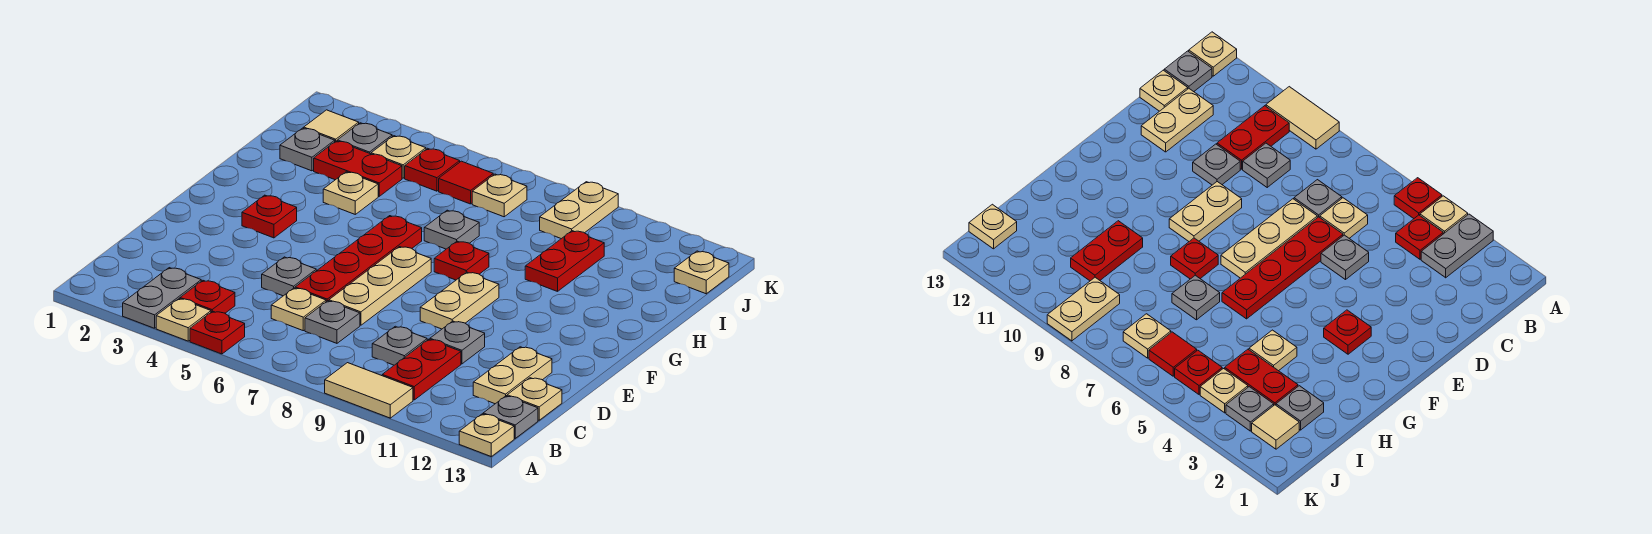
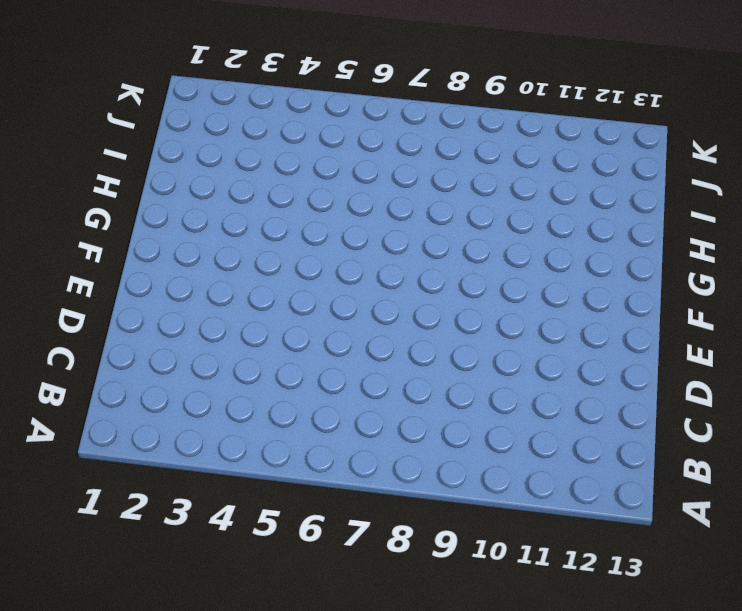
none -> grey 1x2 plate [123,268,201,328]
none -> tan 1x1 plate [156,299,211,341]
none -> red 1x1 plate [190,311,245,354]
none -> tan 1x2 tile [325,363,413,418]

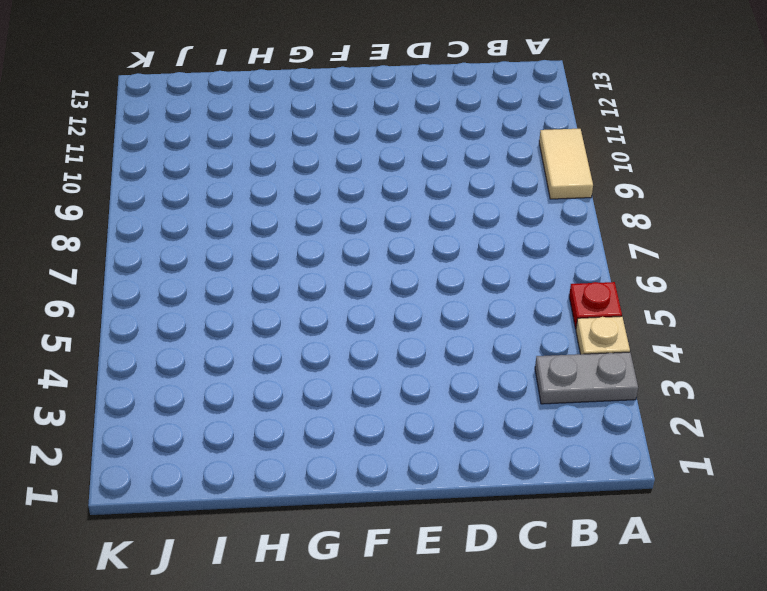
none -> tan 1x1 plate [459,414,514,456]
none -> red 1x1 plate [180,281,235,313]
none -> red 1x2 plate [382,339,461,400]
none -> grey 1x1 plate [483,396,538,438]

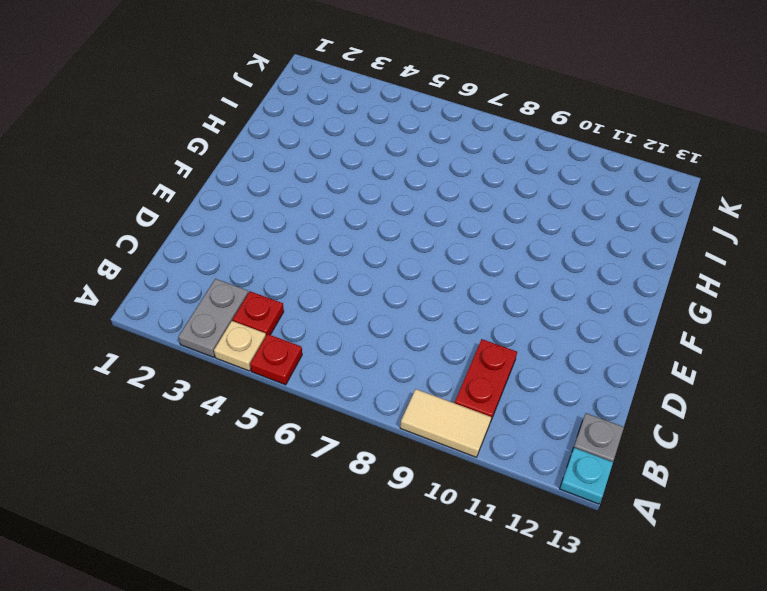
cyan 1x1 plate [560,448,613,504] -> tan 1x1 plate [459,414,514,456]
none -> tan 1x1 plate [271,288,326,331]
none -> grey 1x1 plate [305,301,360,343]
none -> grey 1x1 plate [372,326,427,365]
none -> tan 1x2 plate [473,347,552,404]

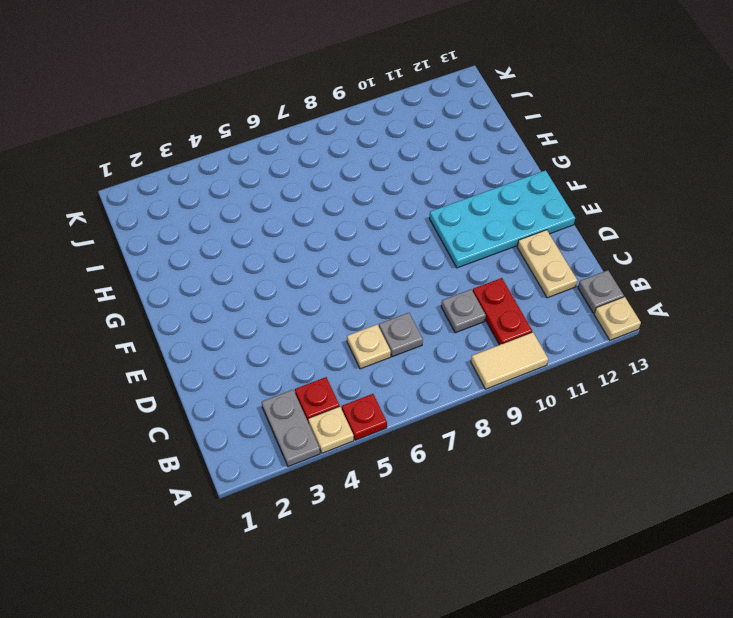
cyan 2x4 plate [429,170,575,268] -> none
none -> tan 1x1 plate [507,378,562,420]
none -> grey 1x1 plate [262,257,316,296]
none -> red 1x4 plate [295,216,422,302]
none -> tan 1x3 plate [329,247,431,325]

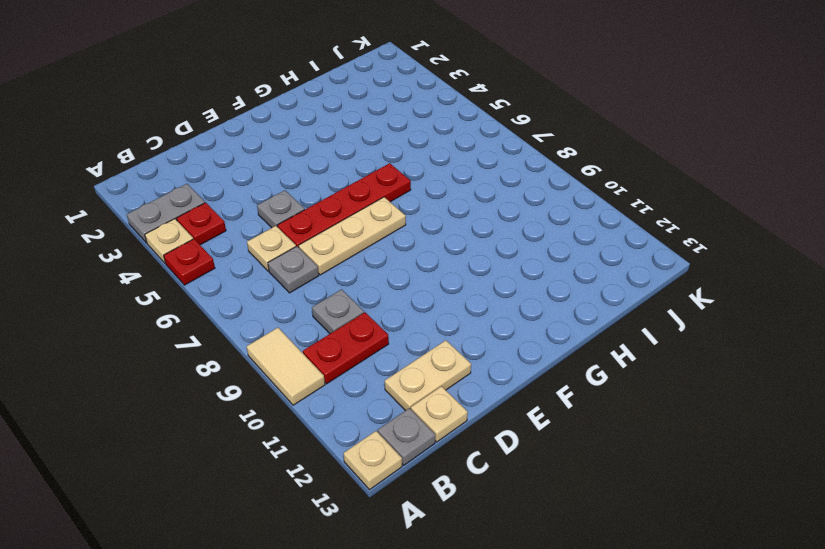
none -> grey 1x1 plate [430,321,485,364]
none -> tan 1x2 plate [420,272,499,329]
none -> red 1x1 plate [242,195,297,238]
none -> red 1x1 plate [434,241,489,280]

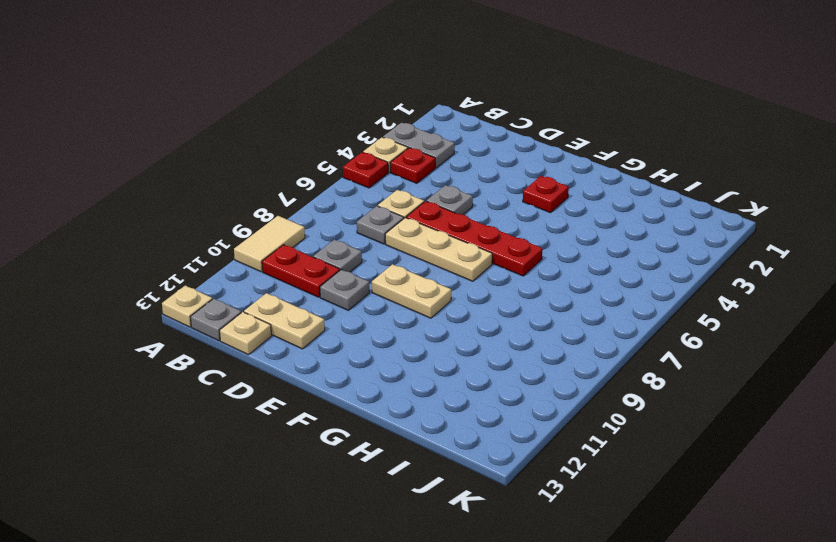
none -> red 1x1 plate [434,241,489,280]
none -> tan 1x1 plate [323,172,378,214]
none -> grey 1x1 plate [424,210,479,249]
none -> red 1x2 plate [525,231,604,291]

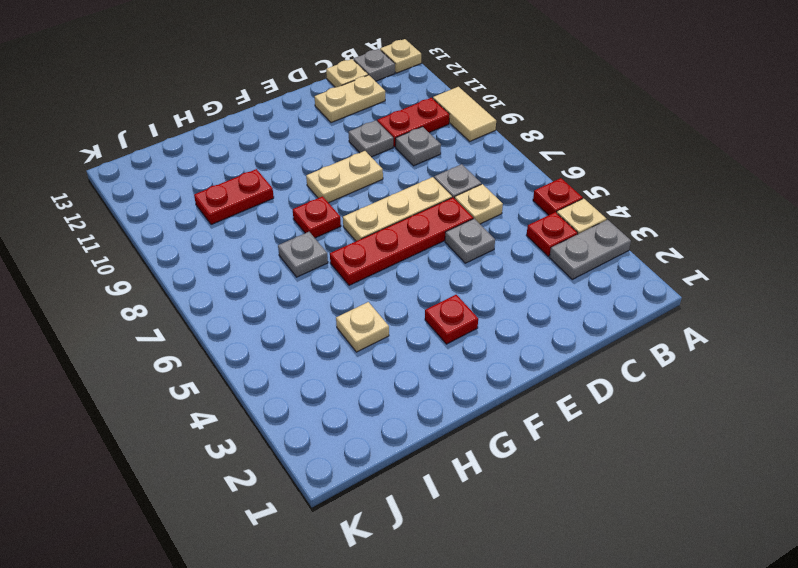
none -> grey 1x1 plate [280,128,335,171]
none -> red 1x2 plate [314,141,402,196]
none -> tan 1x1 tile [304,110,359,141]
none -> grey 1x1 plate [337,123,392,154]

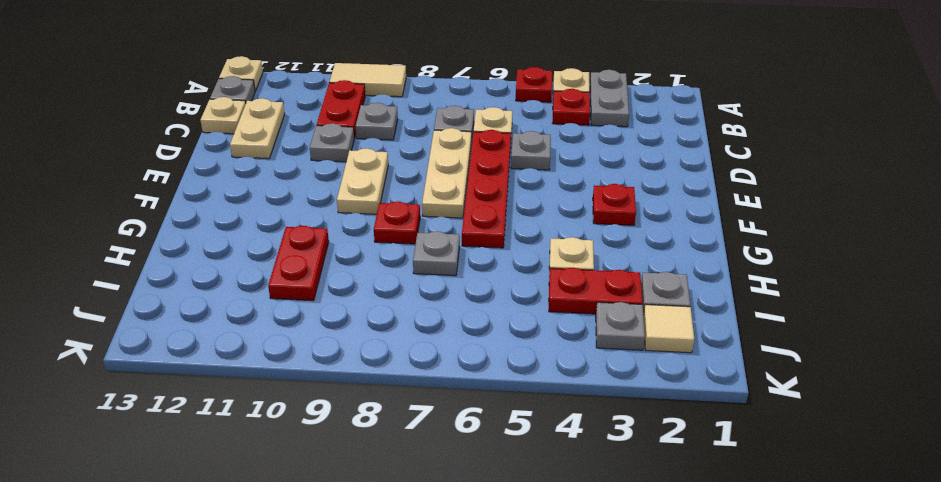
none -> tan 1x1 plate [371,136,426,178]
none -> red 1x1 plate [405,148,460,191]
none -> red 1x1 tile [439,161,493,204]
none -> tan 1x1 plate [472,174,527,217]

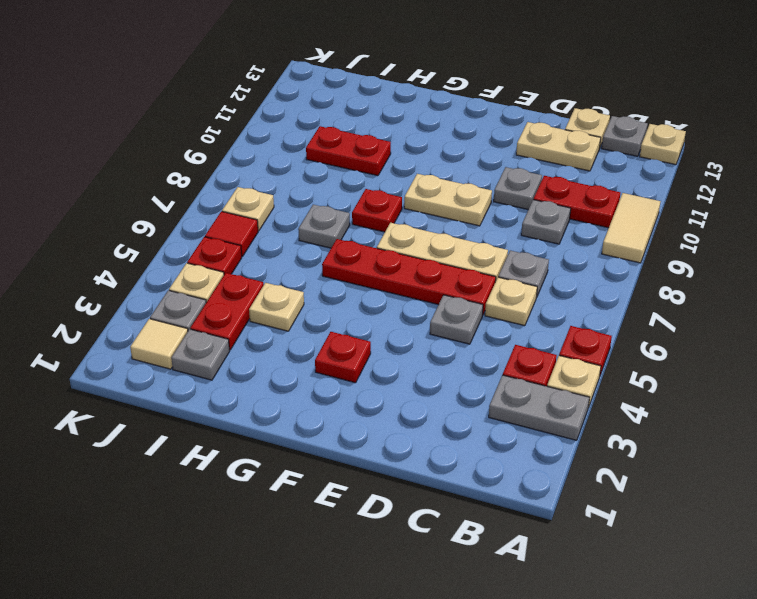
none -> tan 1x2 plate [540,182,618,239]
none -> tan 1x1 plate [674,251,729,294]

